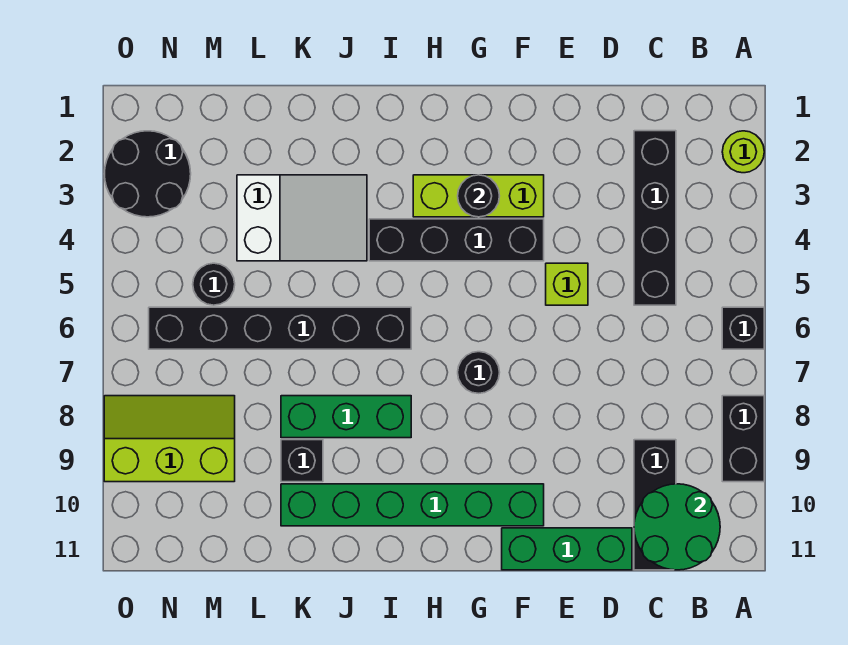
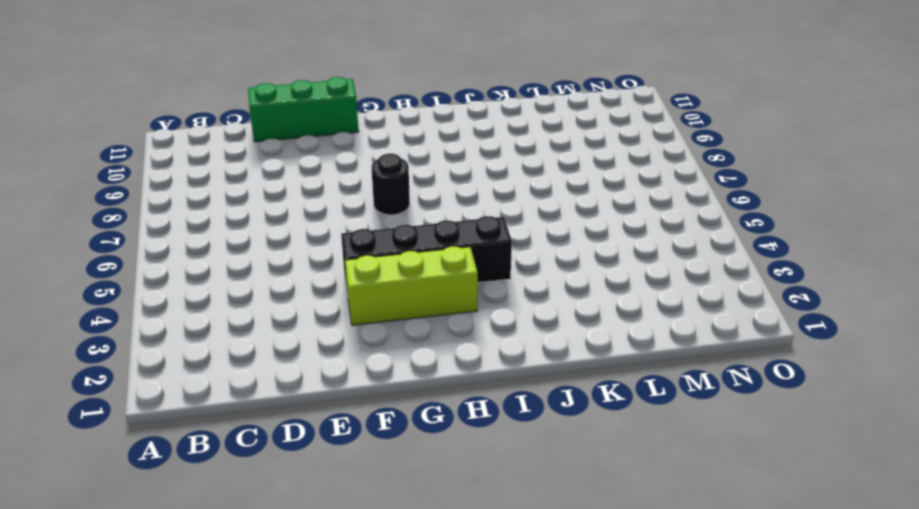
none -> lime 1x1 round brick [722,131,764,173]
none -> black 1x1 brick [722,307,764,349]
none -> black 1x2 brick [722,396,764,482]

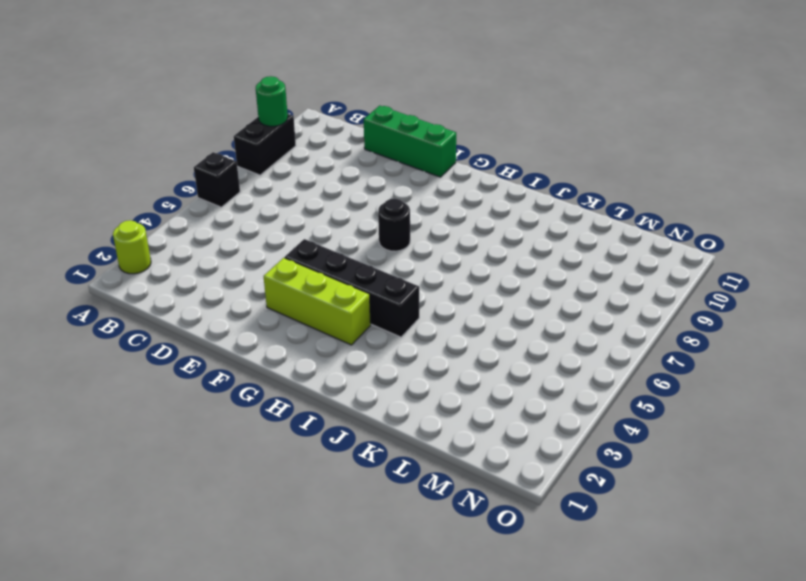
green 1x1 round brick [256,76,288,126] -> none
none -> black 1x4 brick [634,131,676,305]
none -> black 1x3 brick [634,440,676,570]
none -> lime 1x1 brick [546,263,588,305]

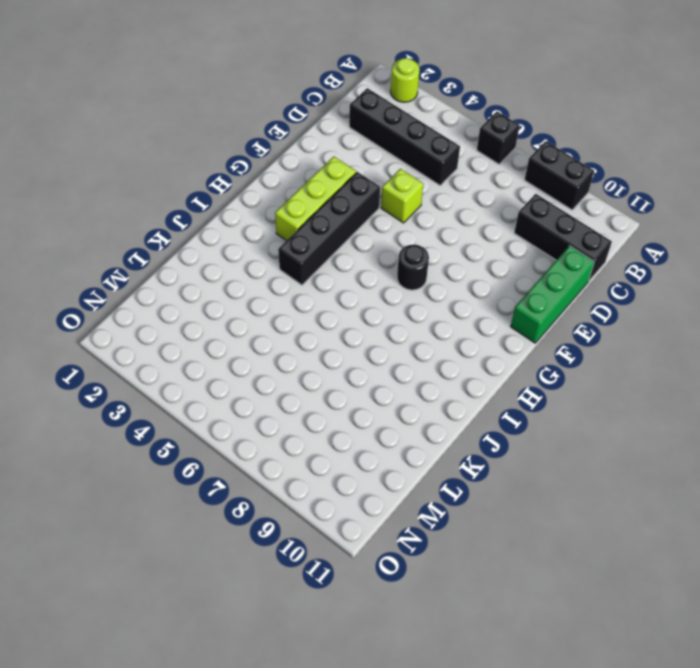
none -> green 1x6 brick [281,484,544,526]
none -> black 1x6 brick [149,307,411,349]
none -> green 1x3 brick [281,396,411,438]

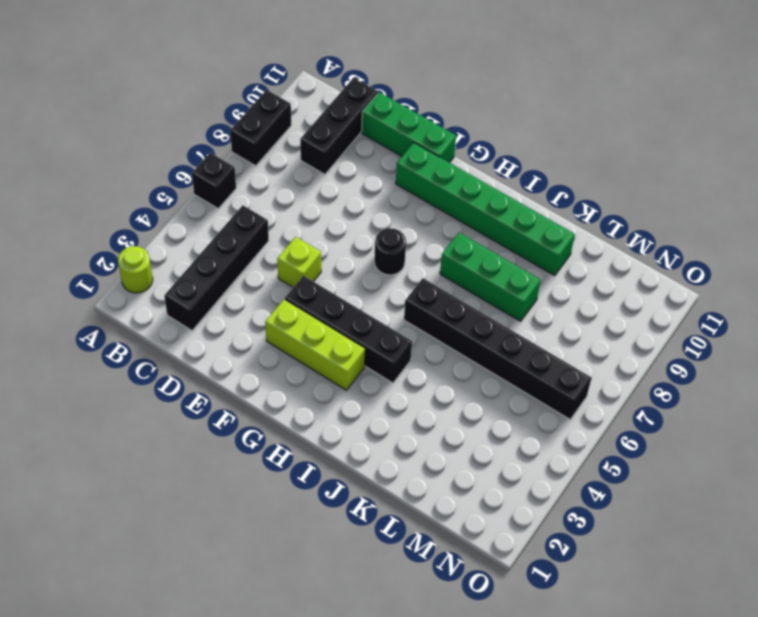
none -> white 2x3 slope [237,175,367,261]
none -> black 1x1 brick [281,440,323,482]
none -> black 1x1 round brick [193,263,235,305]

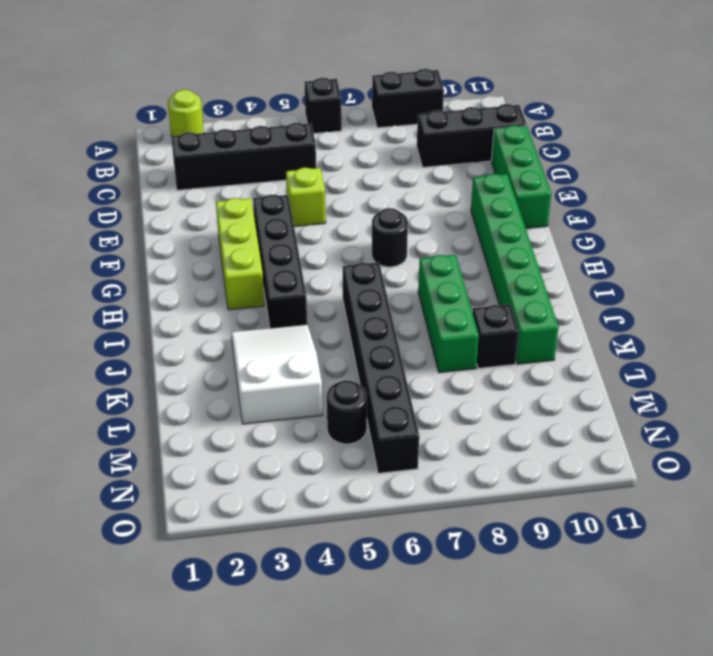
none -> lime 2x3 slope [104,396,235,482]
none -> black 2x2 round brick [104,131,191,217]
none -> green 2x2 round brick [634,484,720,570]

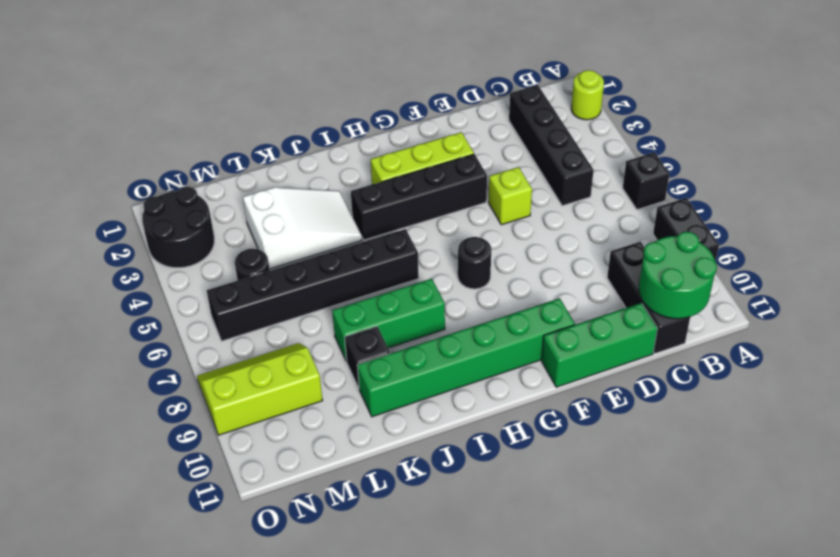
none -> black 1x1 round brick [458,175,499,217]

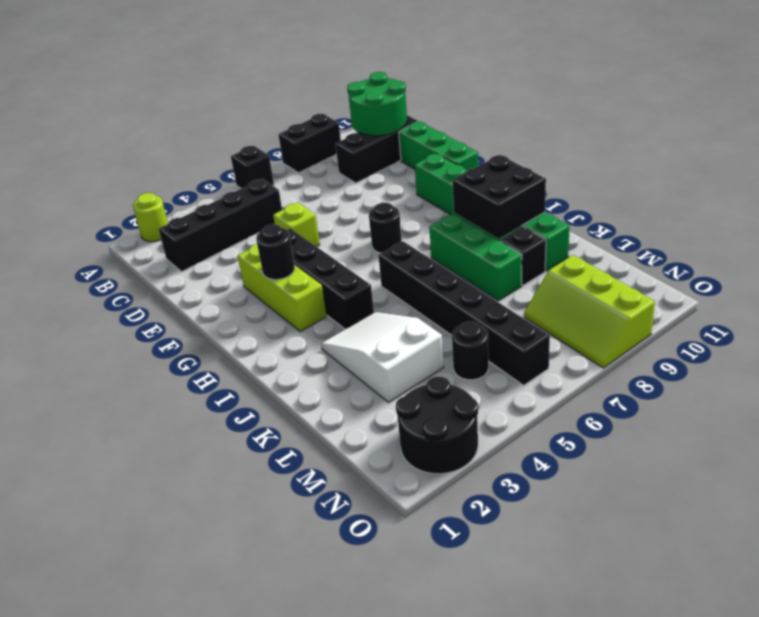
black 2x2 brick [453,155,546,239] -> none

